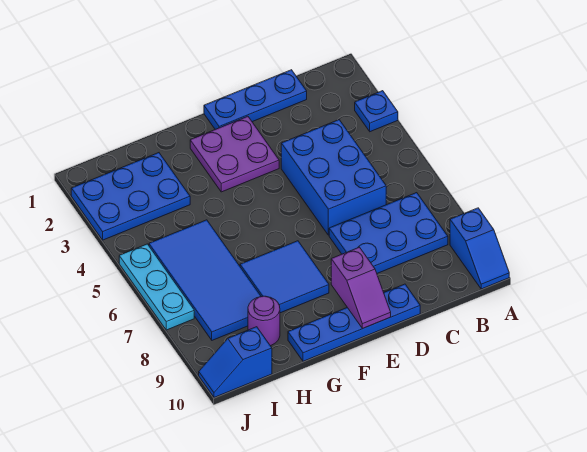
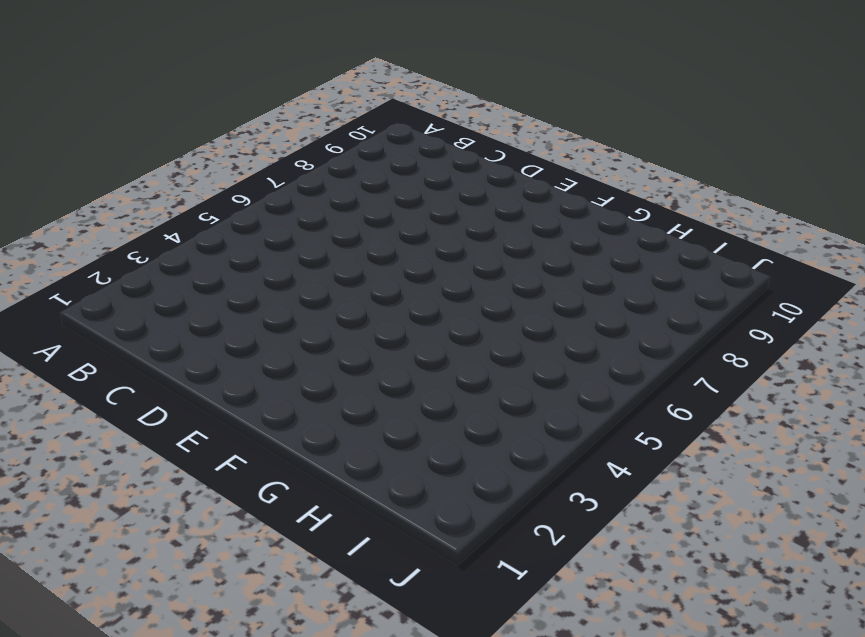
none -> blue 1x1 plate [355,91,398,132]
none -> blue 1x2 slope [450,208,509,289]
none -> blue 2x3 plate [329,193,448,273]

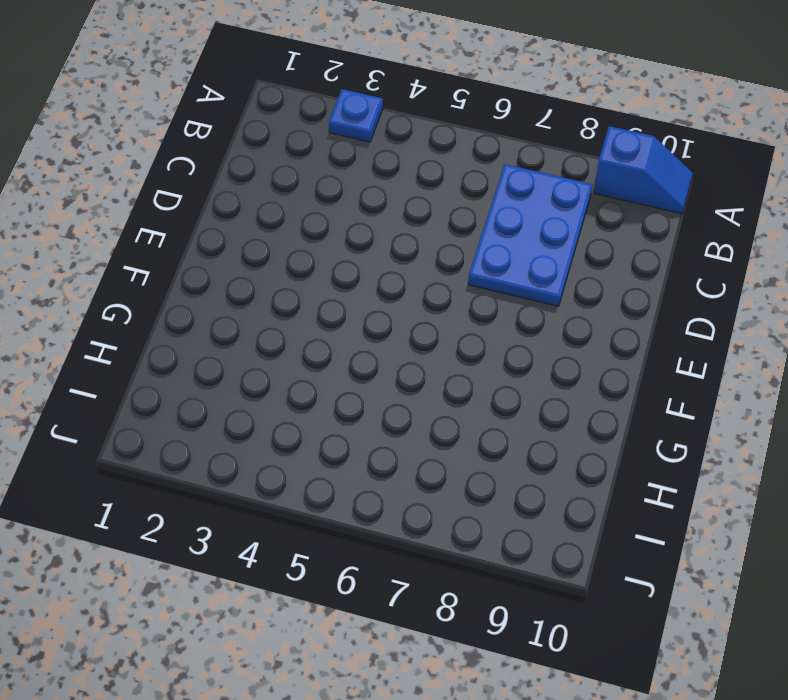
none -> blue 1x3 plate [204,70,307,129]
none -> blue 2x3 brick [281,120,386,235]
none -> blue 1x4 plate [288,284,420,361]

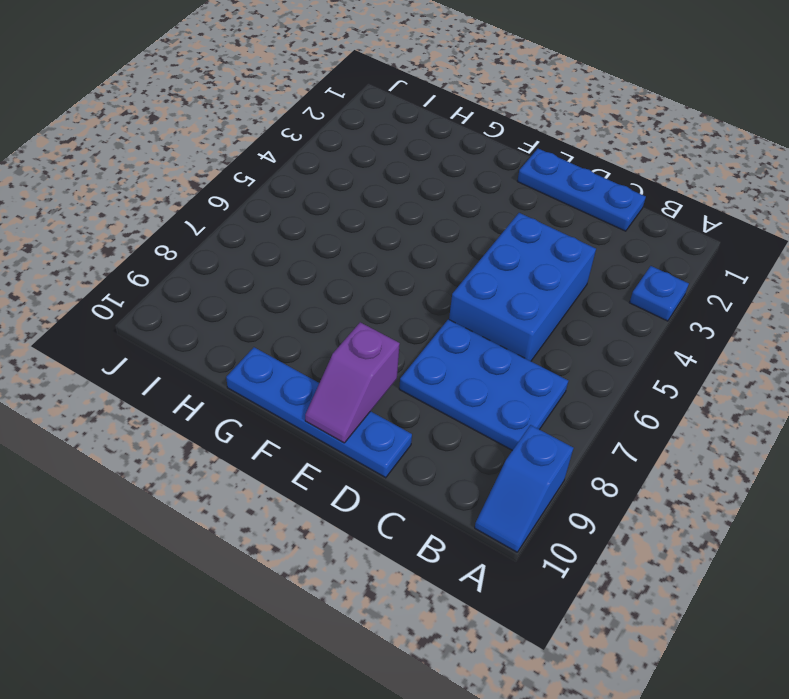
none -> purple 2x2 plate [190,116,279,192]
none -> blue 2x2 tile [240,241,329,313]
none -> blue 2x3 plate [71,153,190,240]

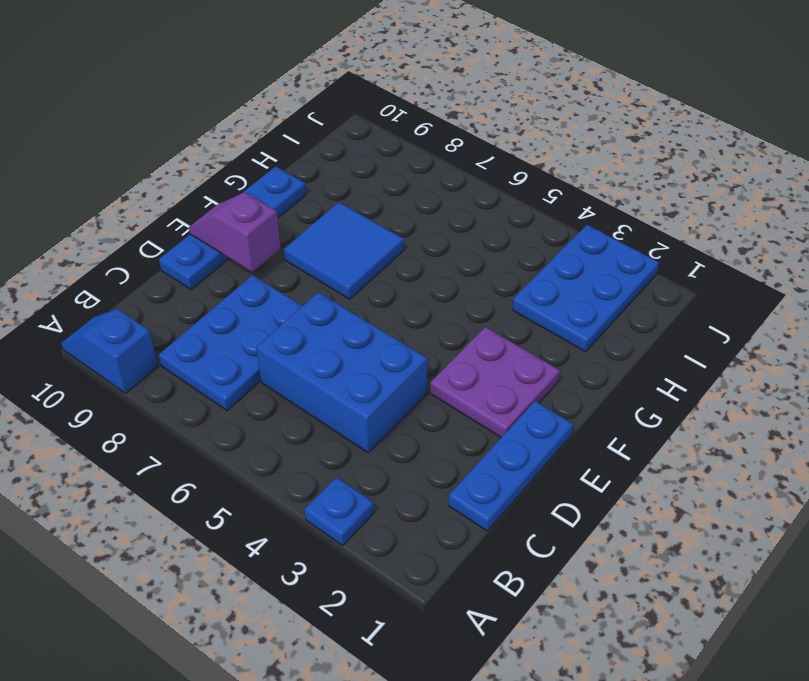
none -> blue 2x4 tile [149,220,261,340]
none -> purple 1x1 round brick [248,296,280,346]
none -> blue 1x2 slope [199,327,272,397]

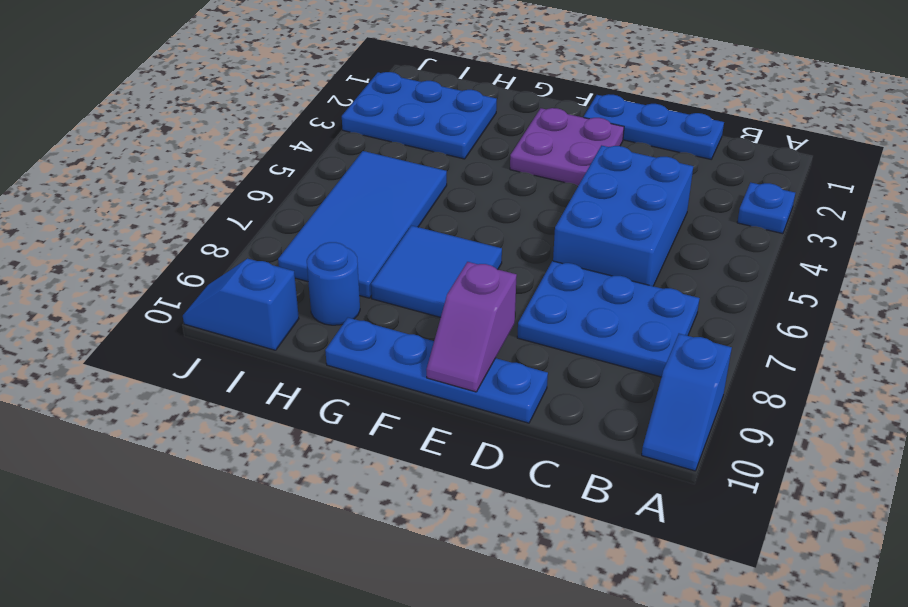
blue 1x1 round brick [307,242,360,325] -> purple 1x1 round brick [248,296,280,346]
none -> cyan 1x3 plate [119,244,194,330]

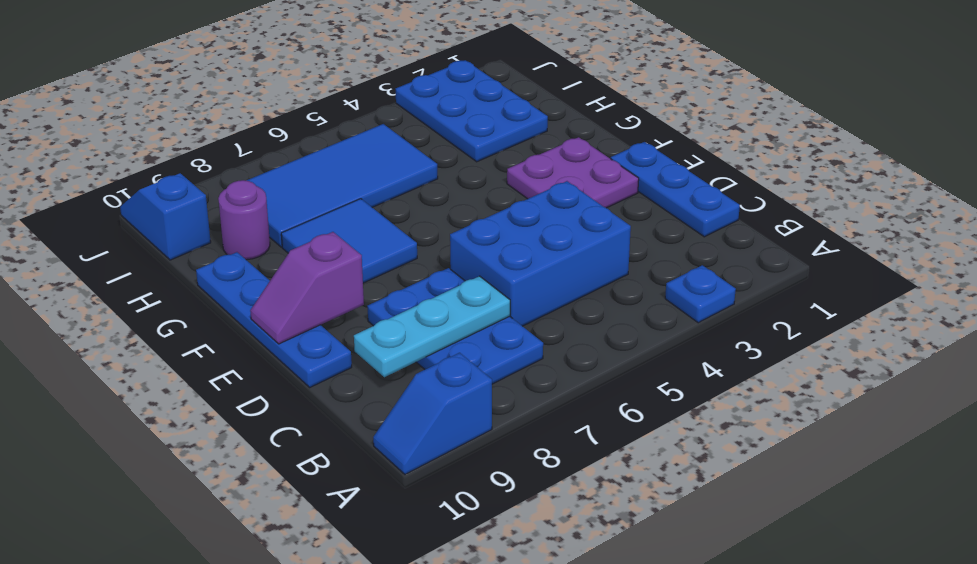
cyan 1x3 plate [354,276,510,377] -> cyan 1x3 plate moved to [119,244,194,330]

